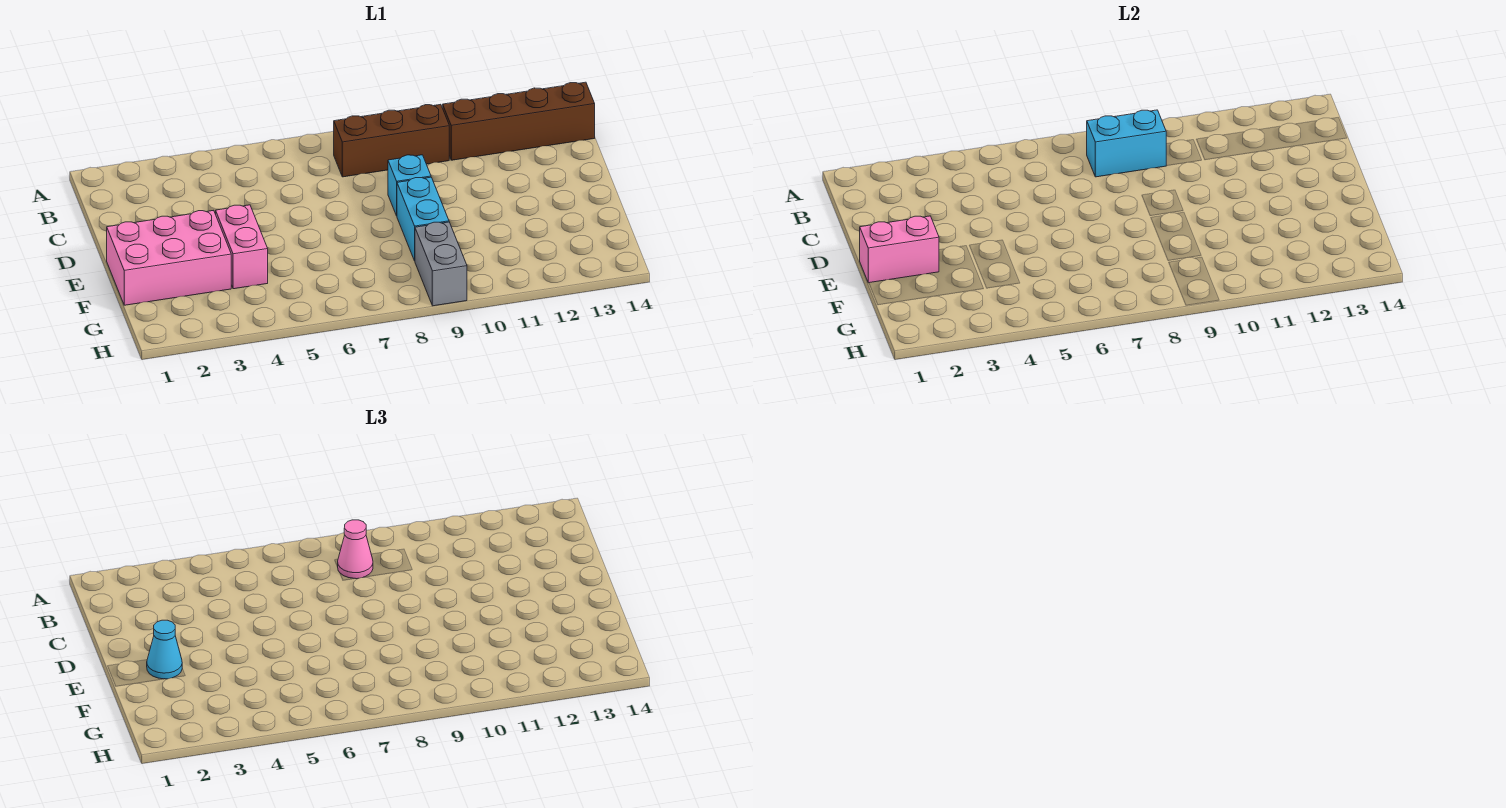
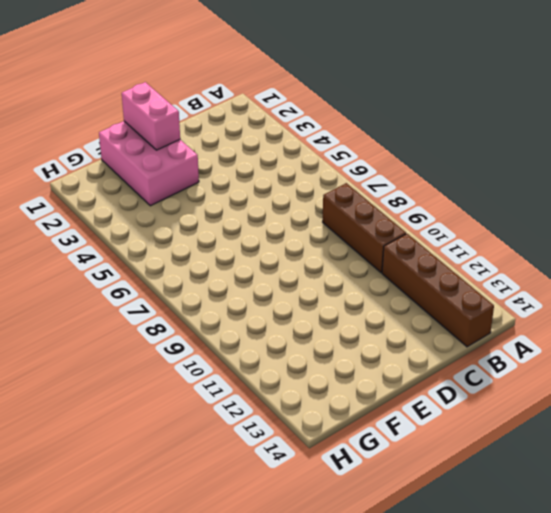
none -> cyan 1x1 brick [388,155,431,216]
none -> pink 1x2 brick [216,205,268,289]

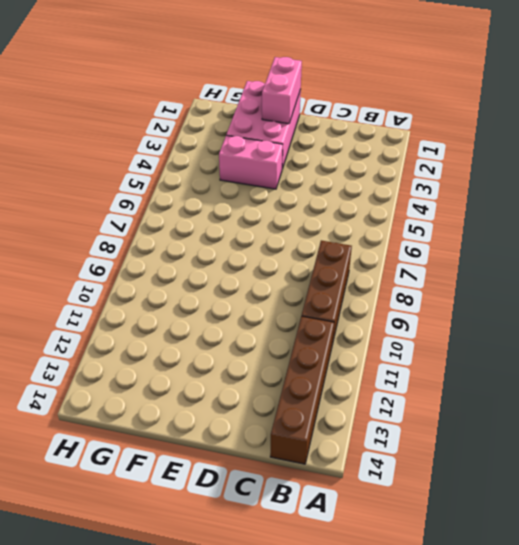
none -> cyan 1x1 brick [388,155,431,216]
none -> cyan 1x2 brick [397,177,449,261]

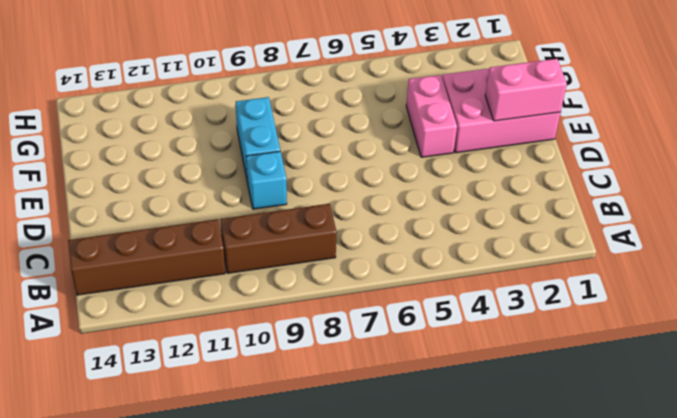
none -> grey 1x2 brick [415,222,467,306]
none -> cyan 1x2 brick [1087,110,1167,177]

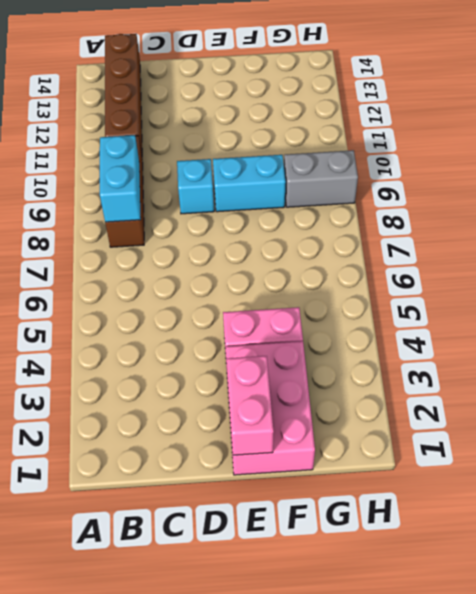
none -> pink 1x1 cone [338,520,373,579]
none -> cyan 1x1 cone [147,620,182,679]

